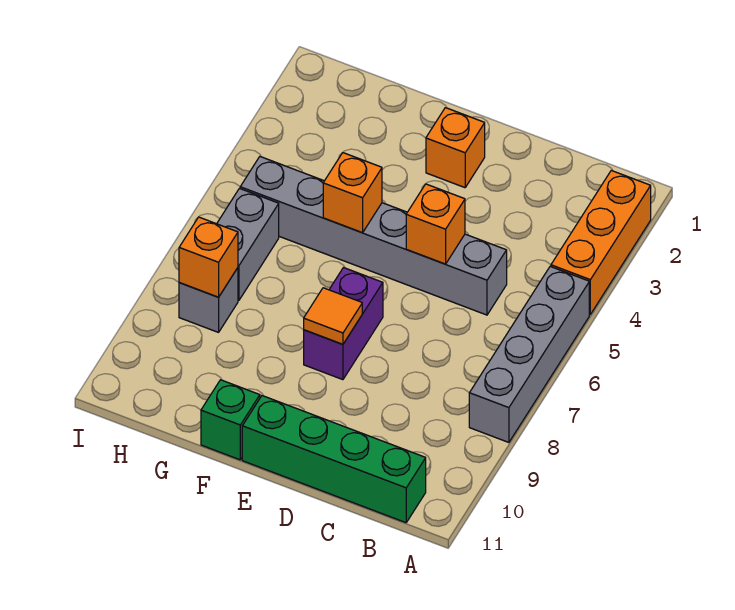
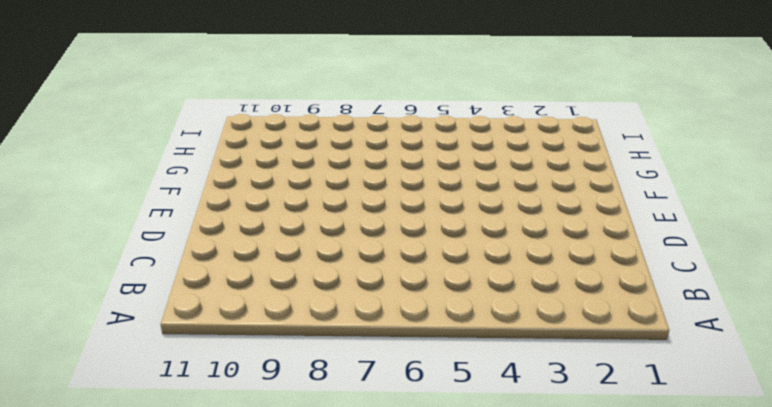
none -> orange 1x3 brick [551,170,651,314]
none -> grey 1x4 brick [469,267,589,442]
none -> green 1x4 brick [242,396,426,523]

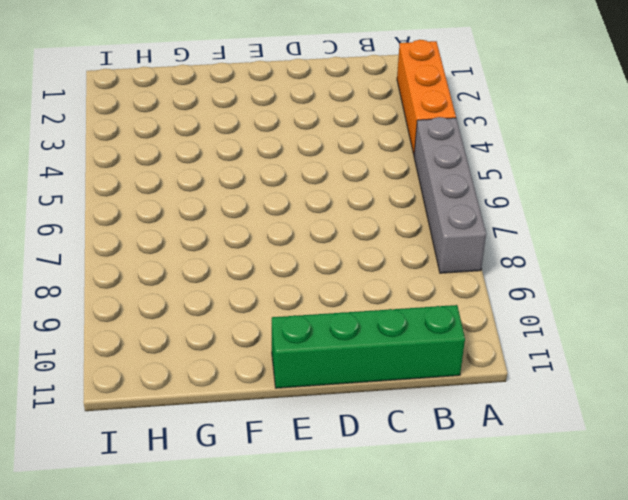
none -> grey 1x6 brick [240,157,507,315]
none -> orange 1x1 brick [426,108,485,188]
none -> purple 1x2 brick [304,268,383,380]

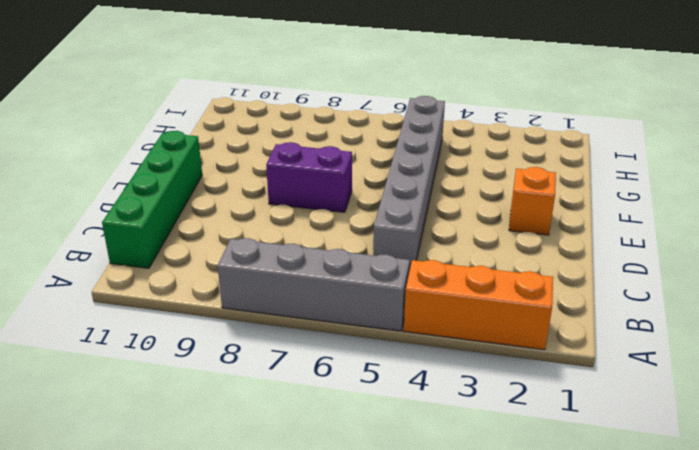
none -> green 1x1 brick [201,380,260,460]
none -> grey 1x2 brick [217,188,279,300]
none -> grey 1x1 brick [179,268,238,332]

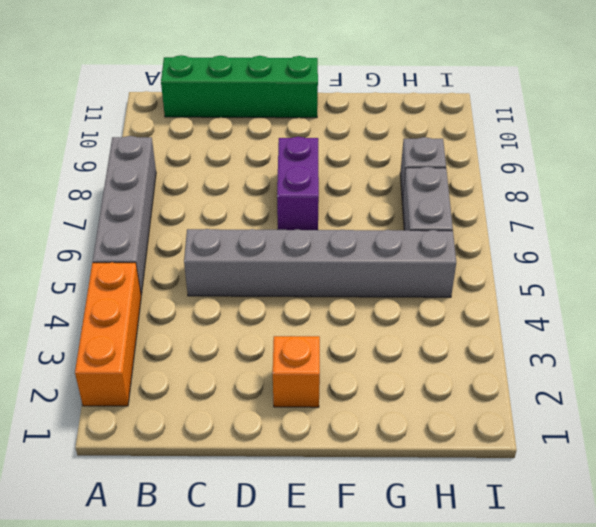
none -> green 1x1 brick [201,380,260,460]
none -> orange 1x1 brick [406,184,465,264]
none -> orange 1x1 tile [304,288,362,344]

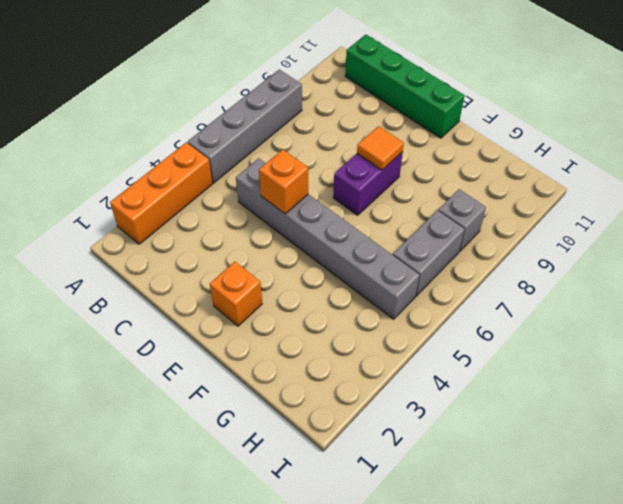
none -> green 1x1 brick [201,380,260,460]
none -> orange 1x1 brick [323,153,382,233]
none -> orange 1x1 brick [179,217,238,297]

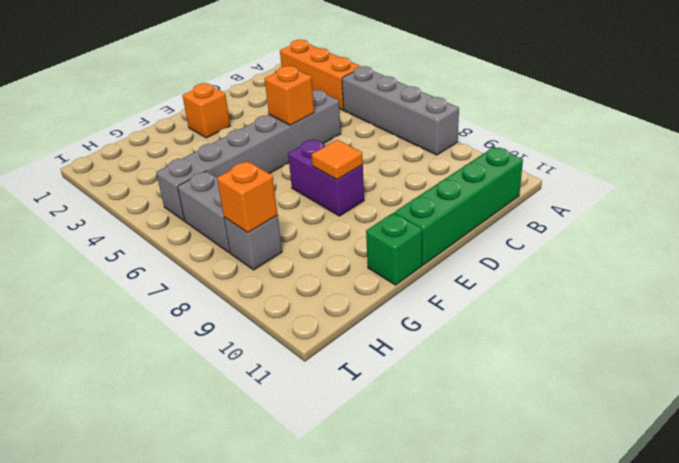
none -> orange 1x1 brick [323,153,382,233]

